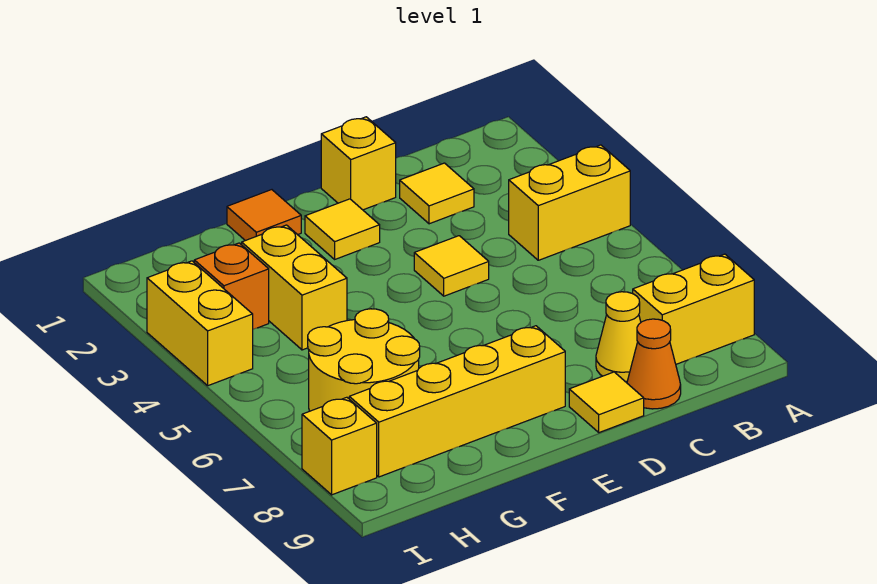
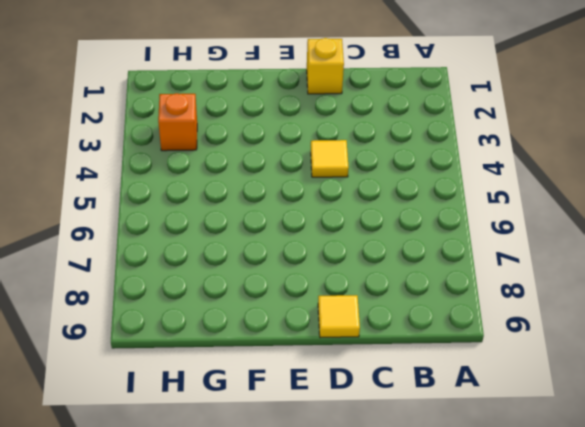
none -> yellow 1x2 brick [509,145,630,260]
none -> yellow 1x2 brick [633,254,754,364]
none -> yellow 1x1 tile [400,163,474,224]

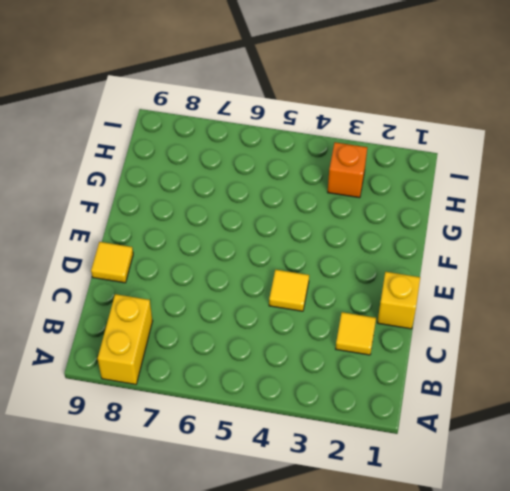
none -> yellow 1x2 brick [509,145,630,260]
none -> yellow 1x1 cone [596,292,641,381]
none -> orange 1x1 cone [627,319,681,409]

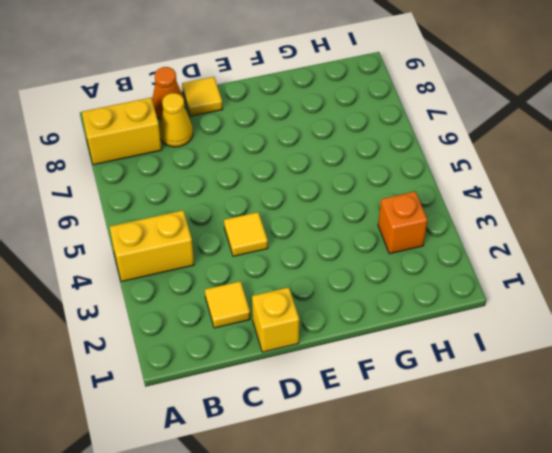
none -> yellow 1x1 tile [305,199,380,259]
none -> yellow 1x4 brick [349,326,565,477]
none -> orange 1x1 tile [227,190,301,241]

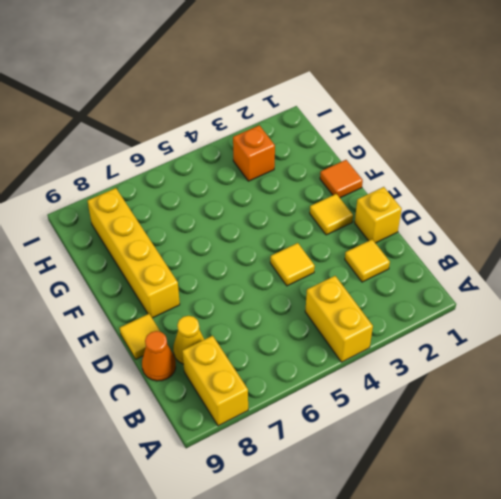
none -> yellow 1x2 brick [242,225,347,350]
none -> yellow 2x2 round brick [308,309,420,411]
none -> yellow 1x2 brick [147,261,253,386]

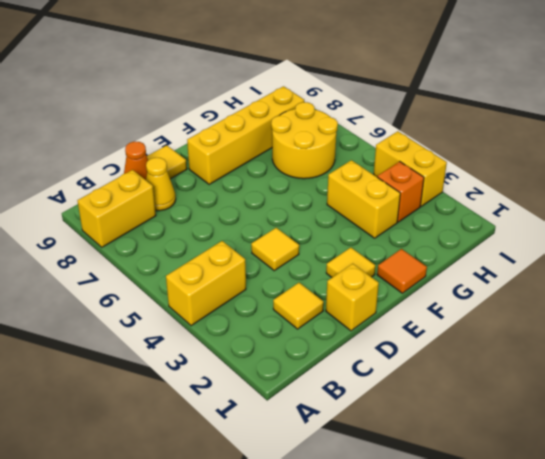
none -> yellow 1x1 brick [302,397,377,495]

